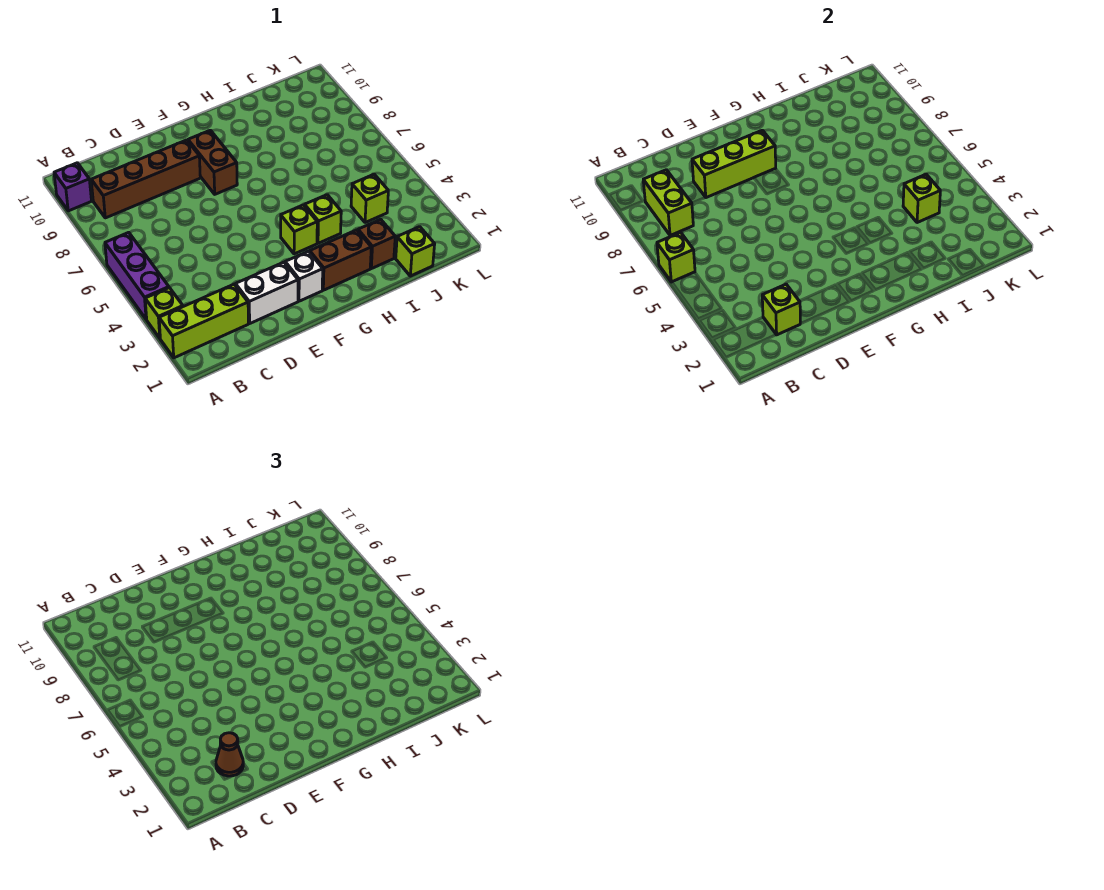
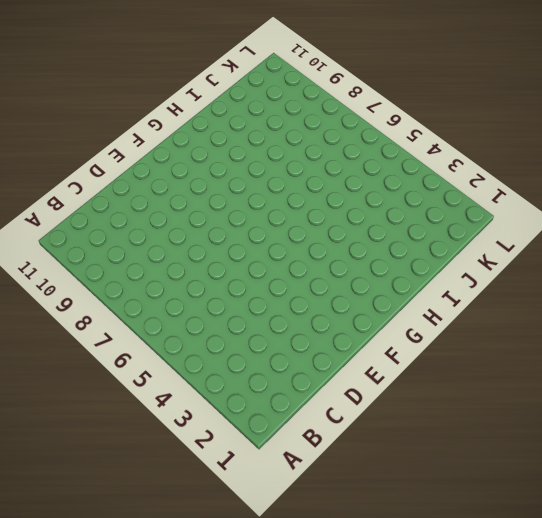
none -> lime 1x3 brick [159,284,248,358]
none -> lime 1x1 brick [145,288,183,338]
none -> purple 1x3 brick [105,232,169,319]

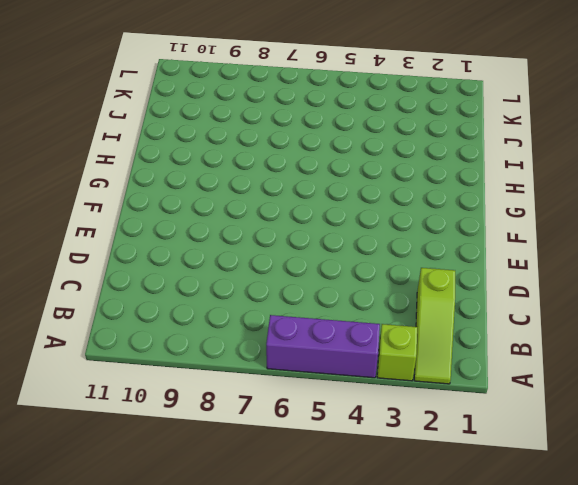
lime 1x3 slope [414,268,455,384] -> lime 1x3 brick [159,284,248,358]
none -> purple 1x1 brick [54,163,91,211]
none -> brown 1x4 brick [91,140,200,218]
none -> white 1x2 brick [236,262,298,323]

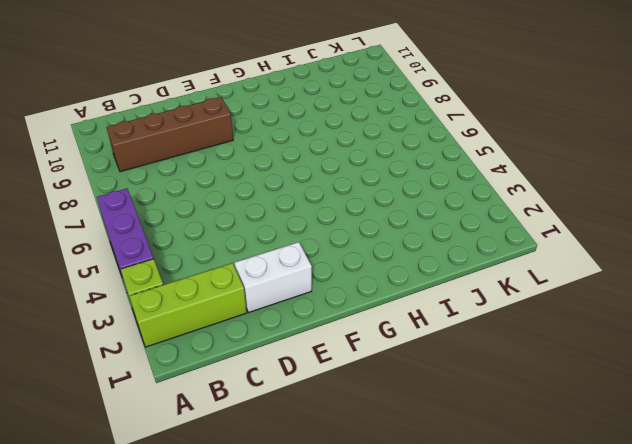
none -> purple 1x1 brick [54,163,91,211]
none -> white 1x1 brick [285,251,323,301]
none -> brown 1x2 brick [188,130,237,194]

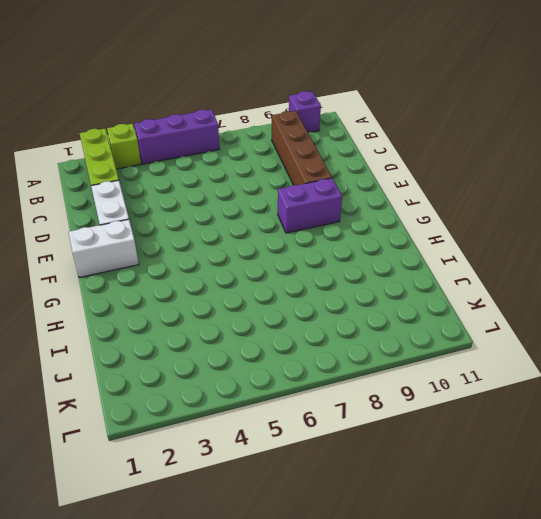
white 1x2 brick [69,219,139,278] -> white 1x1 brick [285,251,323,301]
purple 1x2 brick [278,178,342,233] -> brown 1x2 brick [188,130,237,194]
none -> brown 1x2 brick [310,230,371,290]
none -> lime 1x1 brick [281,205,317,254]
none -> lime 1x1 brick [305,195,341,243]

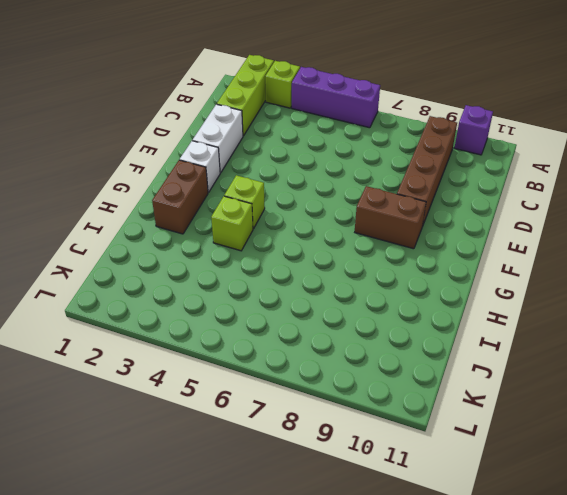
none -> brown 1x1 brick [358,219,395,269]
none -> lime 1x1 brick [396,227,435,276]
none -> lime 1x1 brick [351,174,388,223]

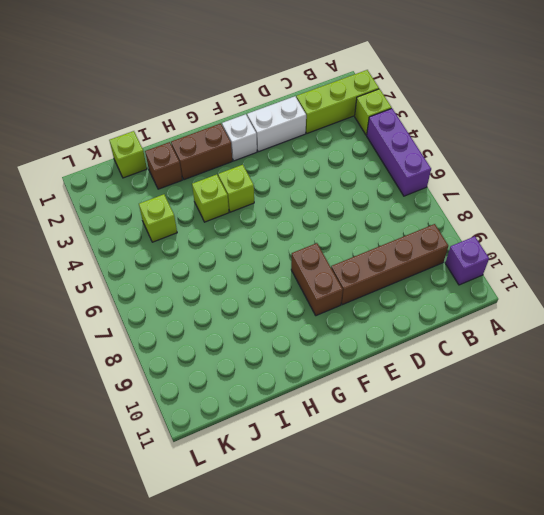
none -> lime 1x1 brick [657,232,695,282]
none -> lime 1x2 brick [643,170,693,235]
none -> lime 1x1 brick [762,284,800,335]

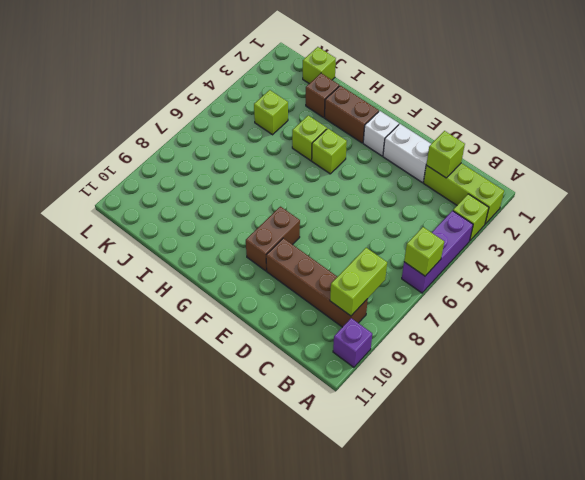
none -> lime 1x3 brick [692,130,776,198]
none -> lime 1x1 brick [903,174,940,223]
none -> brown 1x1 cone [216,733,243,776]

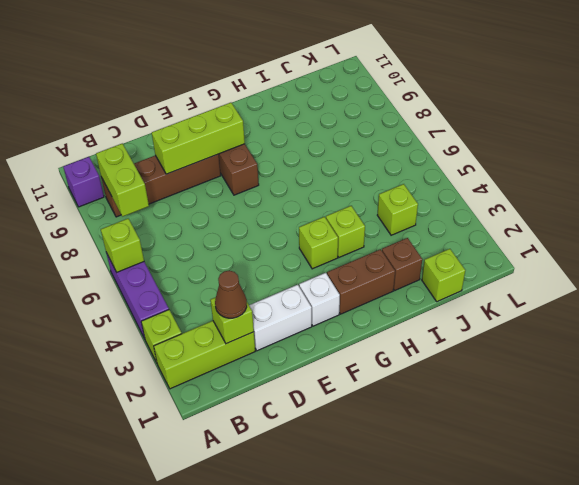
none -> lime 1x1 brick [903,174,940,223]

